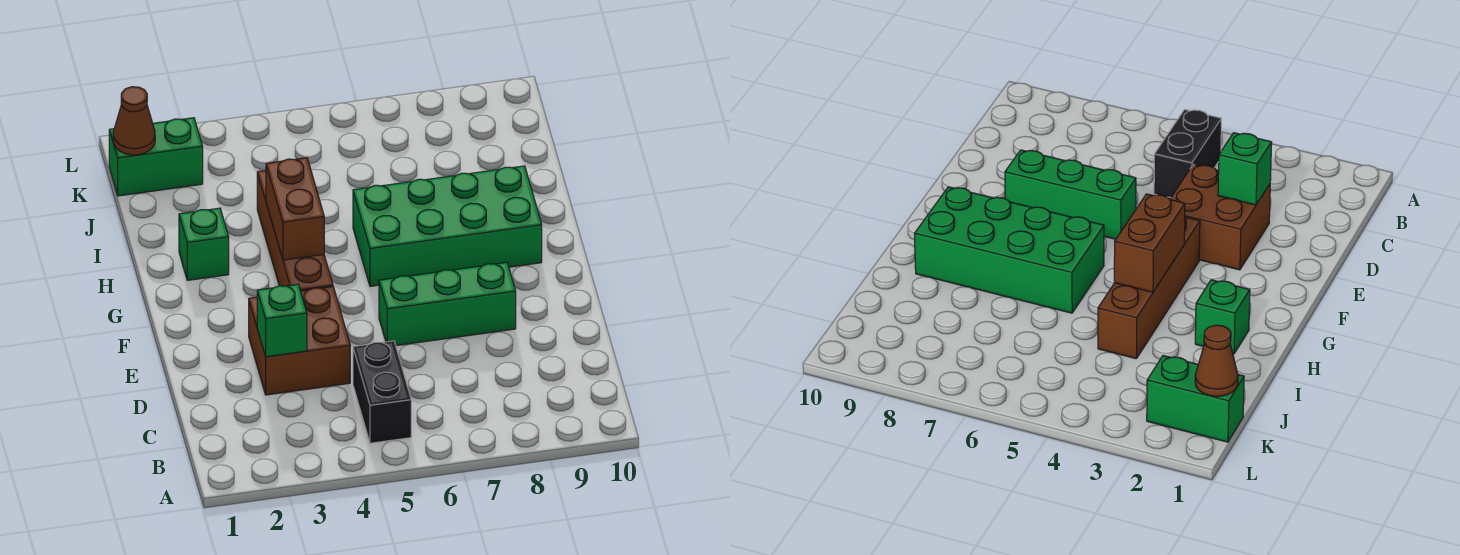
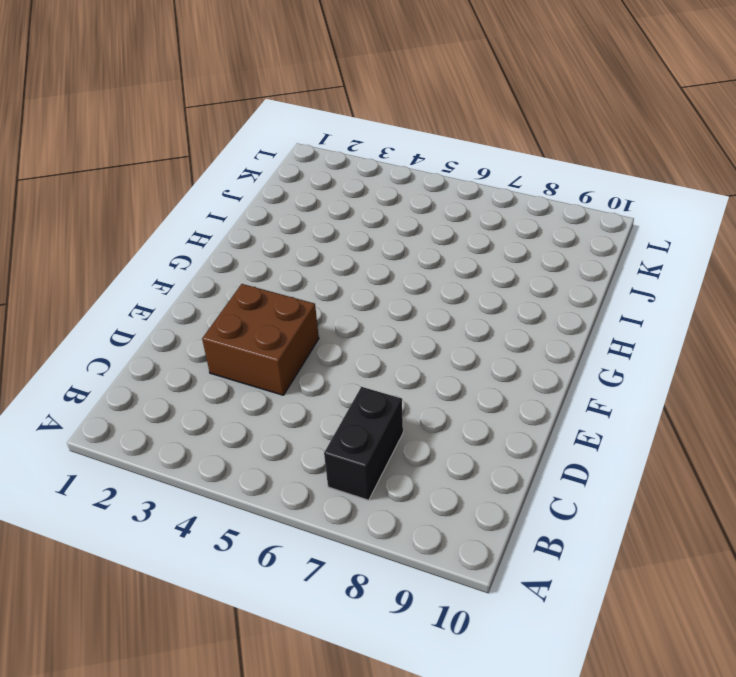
black 1x2 brick [324,387,403,500] -> black 1x2 brick moved to [353,341,411,443]
none -> green 1x3 brick [379,263,516,346]
none -> brown 1x4 brick [257,170,333,291]

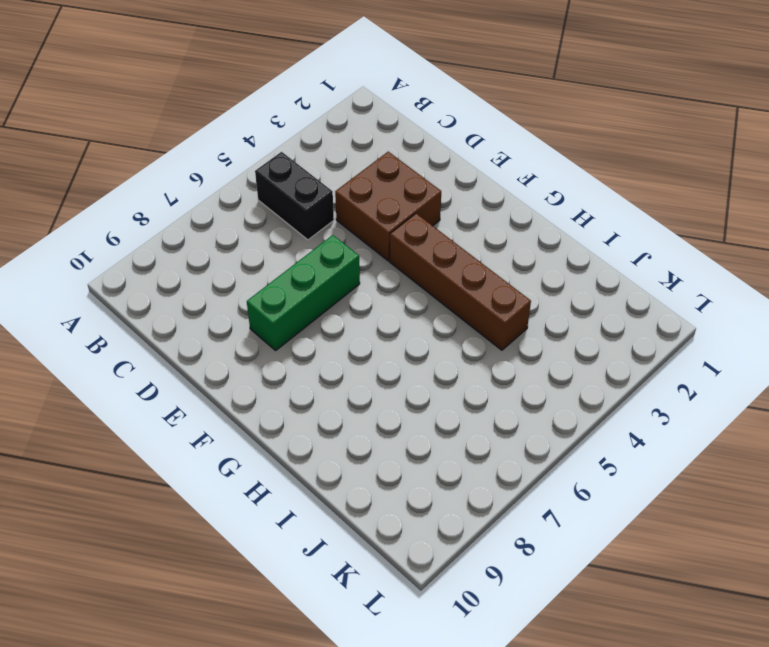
none -> green 2x4 brick [353,166,542,286]
none -> green 1x1 brick [179,208,229,280]

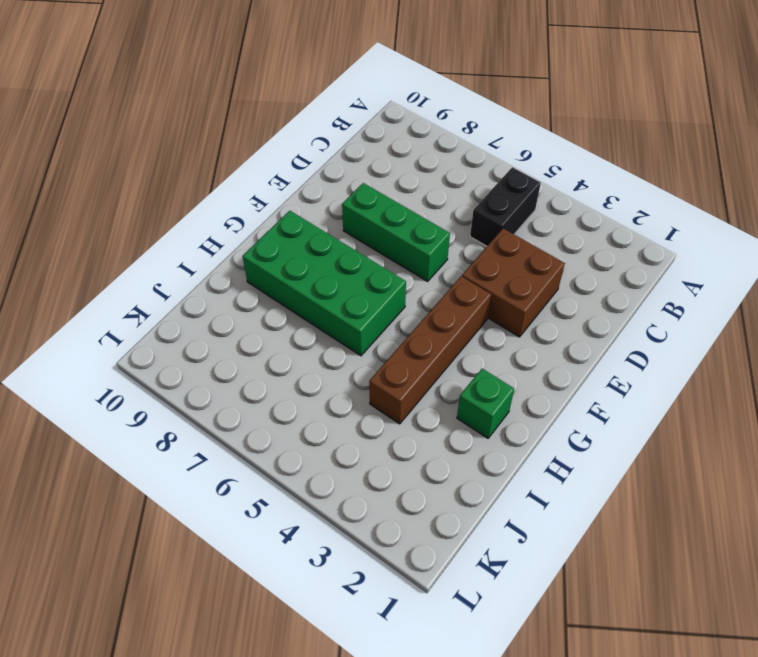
none -> green 1x2 brick [109,118,203,196]
none -> green 1x1 brick [257,284,307,357]

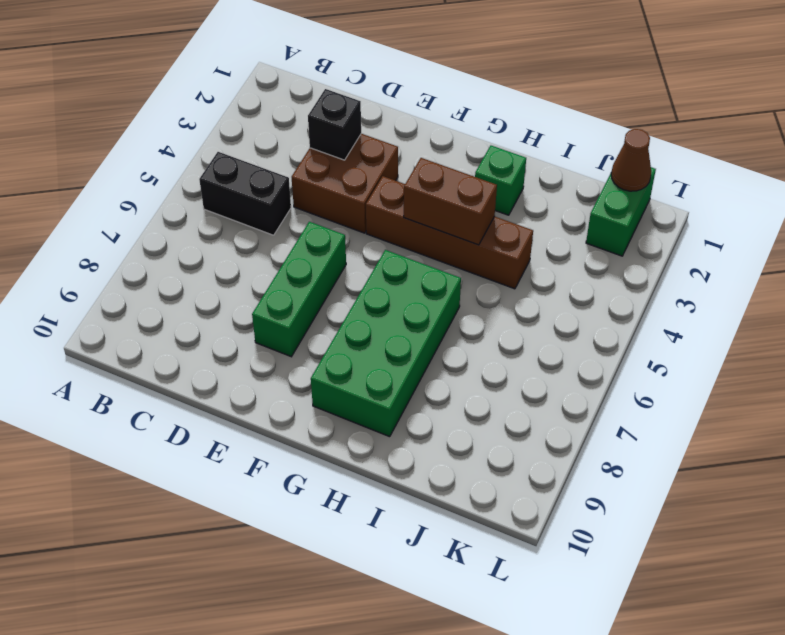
black 1x1 brick [308,89,361,160] -> green 1x1 brick [257,284,307,357]

